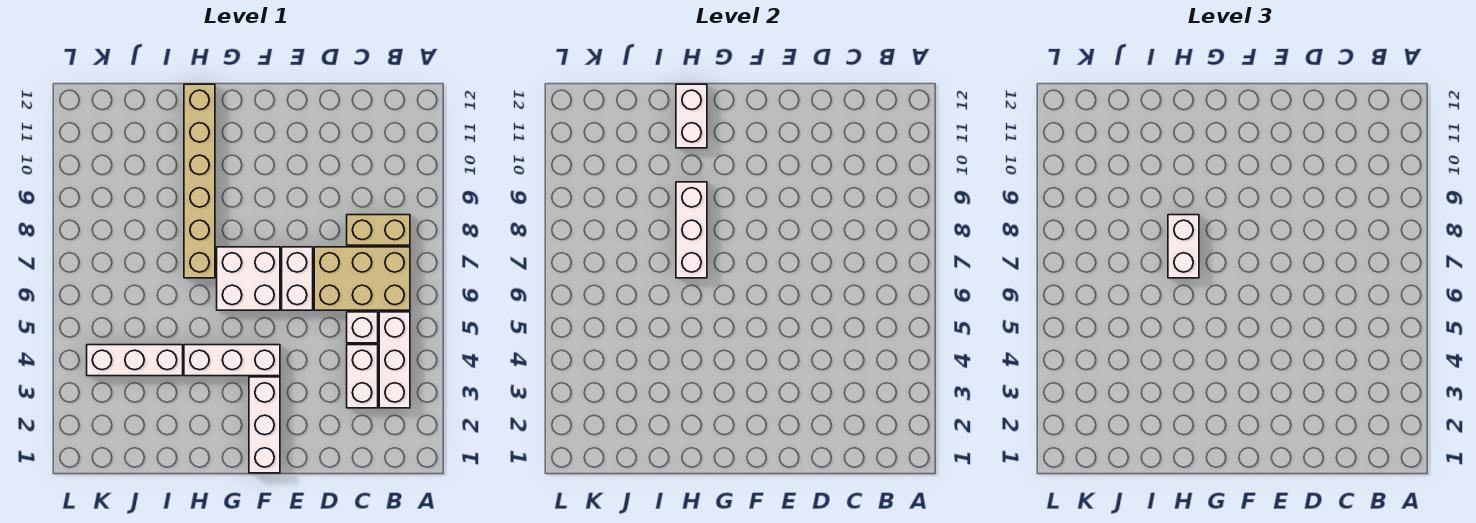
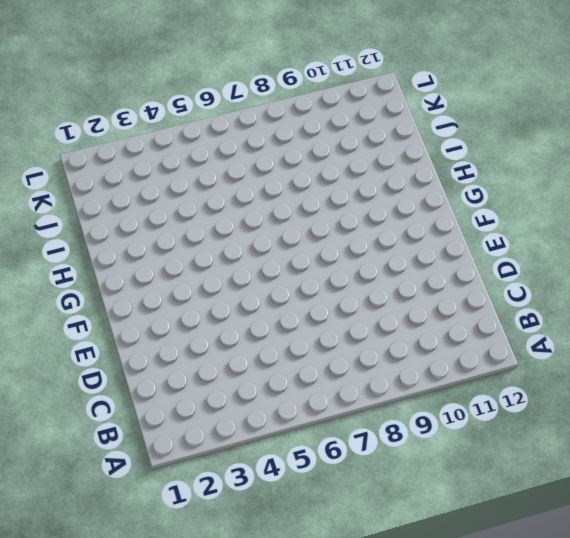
none -> white 1x3 brick [379,312,410,408]
none -> tan 2x3 brick [314,247,410,310]
none -> tan 1x2 brick [347,215,410,245]

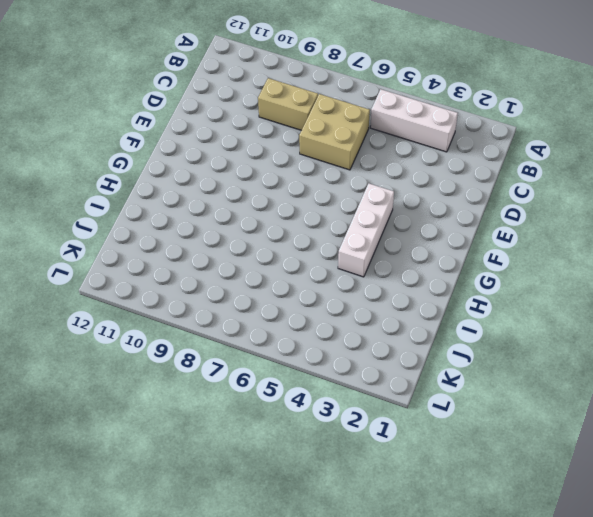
tan 2x2 brick [299,94,370,170] -> tan 2x3 brick [314,247,410,310]
tan 1x2 brick [258,78,318,130] -> tan 1x2 brick turned to [347,215,410,245]
none -> white 1x2 brick [347,345,378,408]
none -> white 1x1 brick [347,312,378,343]
none -> white 1x2 brick [282,247,313,310]

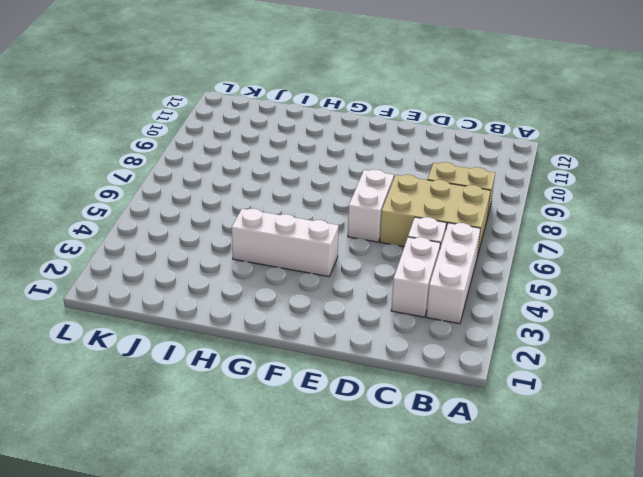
none -> white 1x3 brick [249,377,280,473]
none -> white 2x2 brick [217,247,280,310]
none -> tan 1x6 brick [184,84,215,278]

